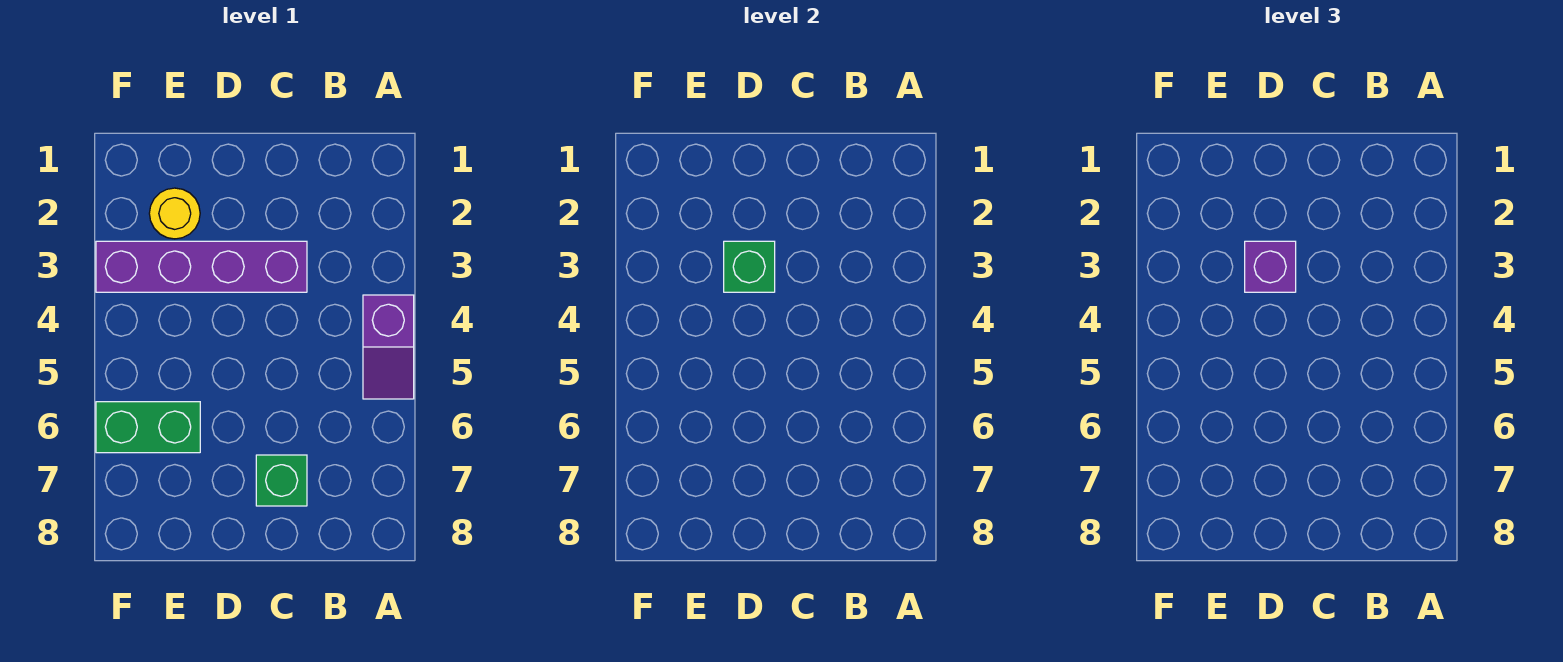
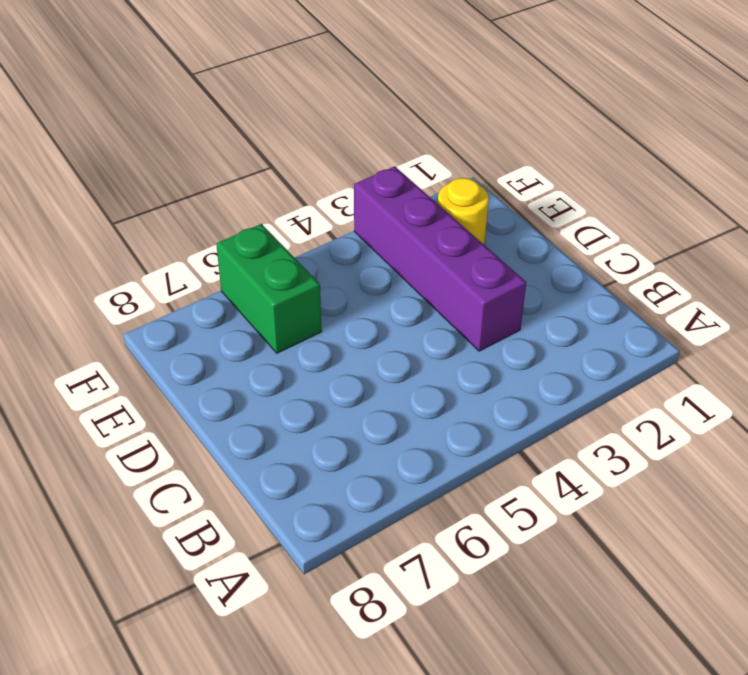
none -> purple 1x2 slope [363,295,414,399]
none -> green 1x1 brick [256,455,307,506]

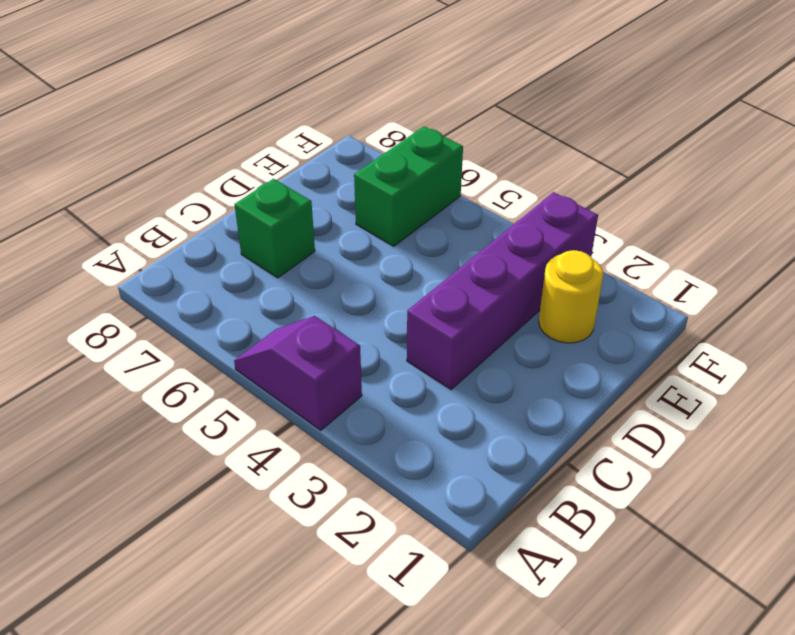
none -> green 1x1 brick [724,241,775,292]
none -> purple 1x1 brick [1245,241,1296,292]

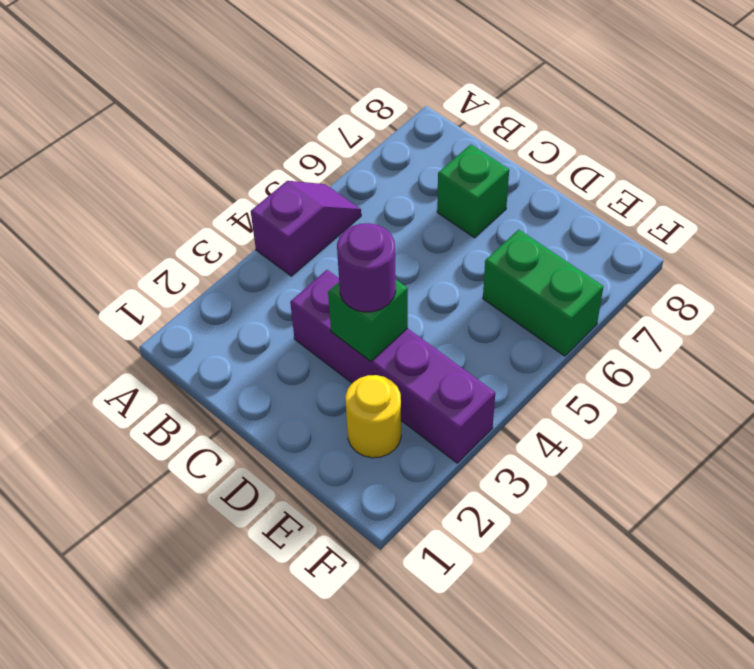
purple 1x1 round brick [337,223,396,312] -> purple 1x1 brick [1245,241,1296,292]

